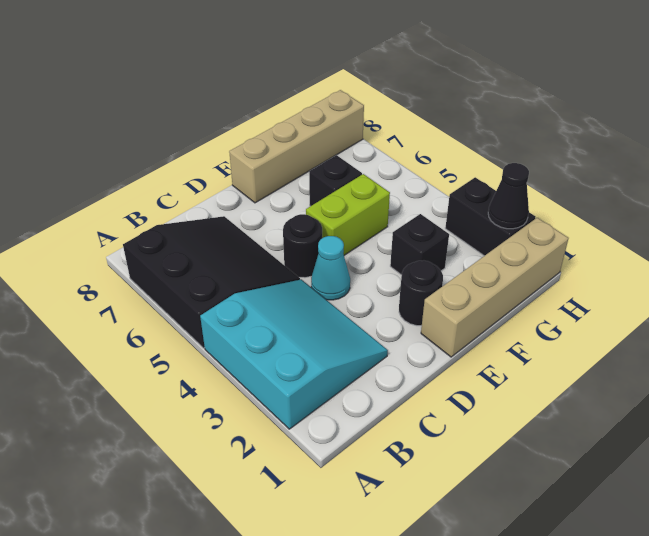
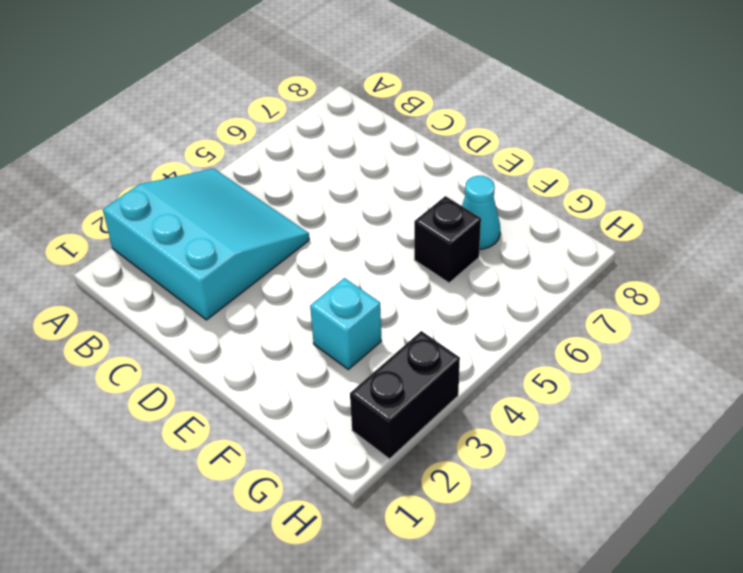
cyan 3x3 slope [103,169,309,320] -> cyan 3x3 slope turned to [200,279,388,429]
cyan 1x1 brick [310,278,381,369] -> black 1x1 brick [390,214,449,275]
cyan 1x1 cone [462,176,500,249] -> cyan 1x1 cone moved to [311,236,350,300]
none -> black 3x3 slope [123,216,300,348]
none -> black 1x1 round brick [283,214,322,278]
none -> tan 1x4 brick [421,218,569,357]

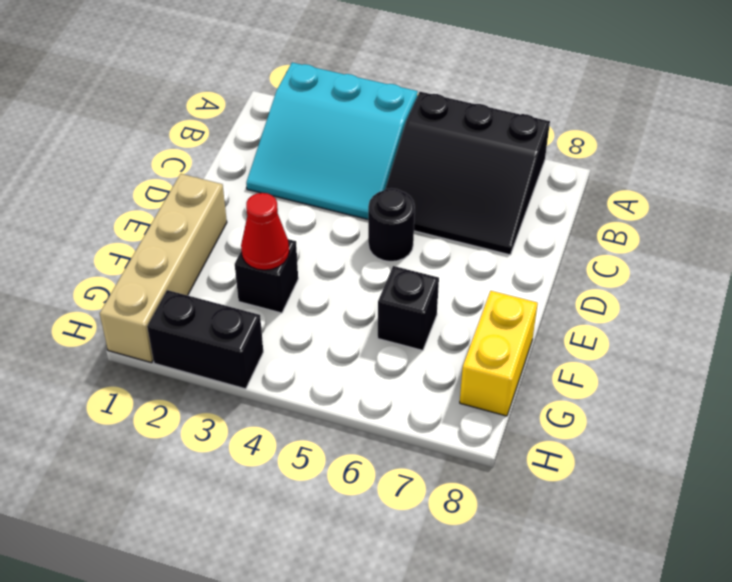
red 1x1 cone [241,193,289,270] -> none
yellow 1x2 brick [460,291,538,416] -> tan 1x4 brick [229,90,364,203]
none -> cyan 1x1 cone [311,236,350,300]
none -> black 1x1 round brick [399,261,443,326]
none -> lime 1x2 brick [306,174,390,255]

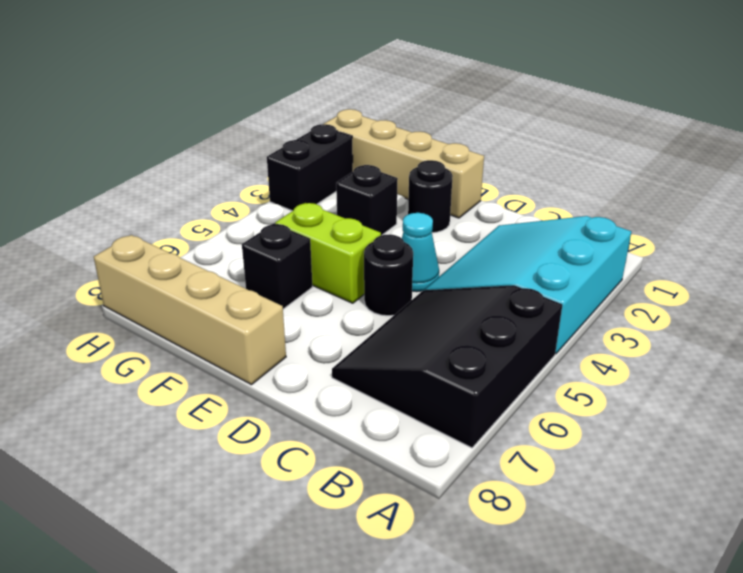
none -> black 1x1 cone [488,163,529,229]

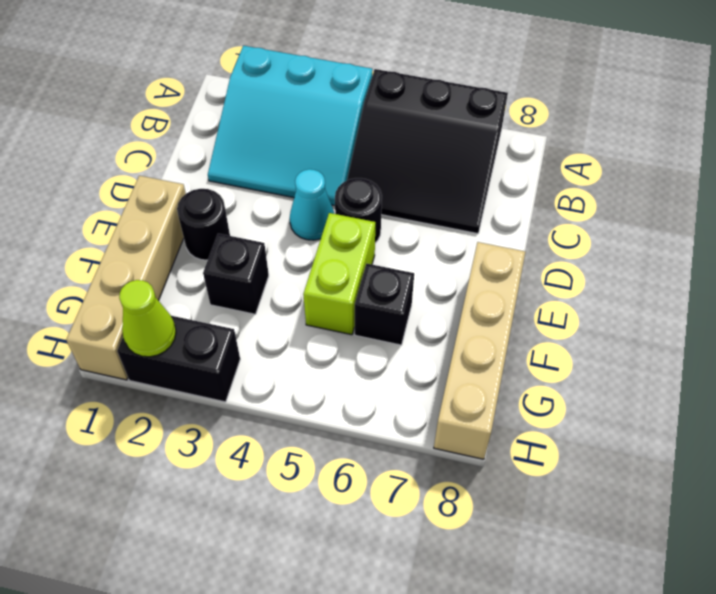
lime 1x1 cone [119,280,176,357] -> black 1x1 cone [488,163,529,229]

